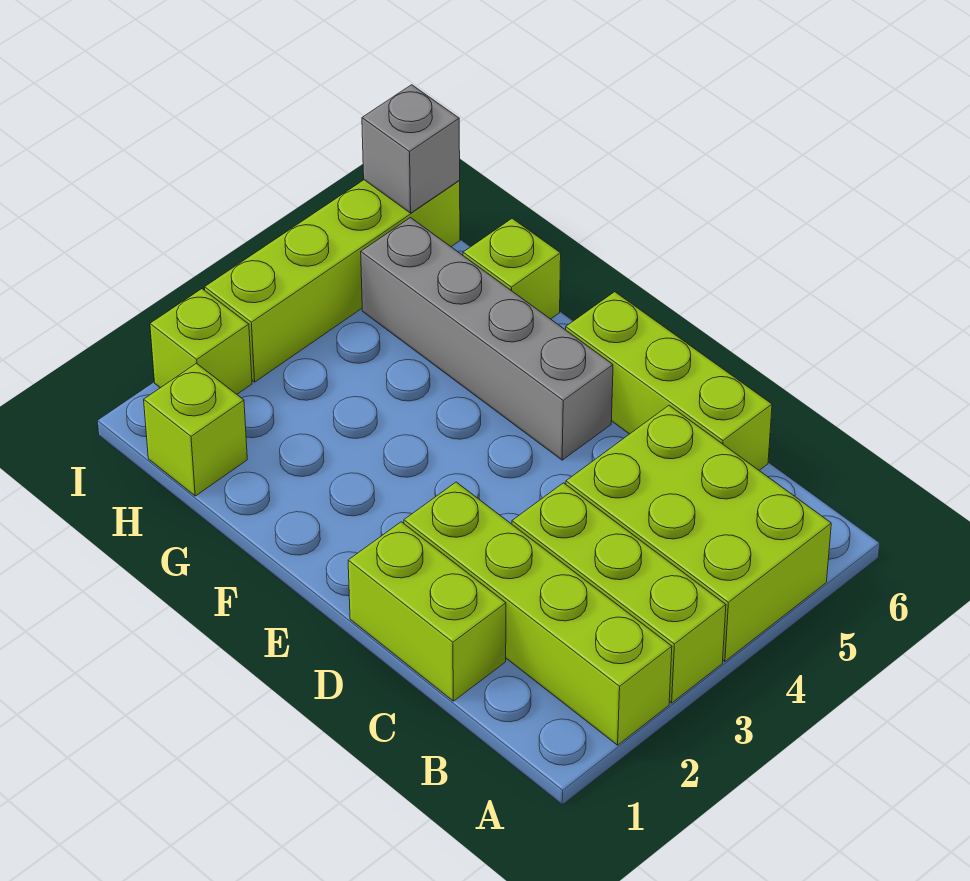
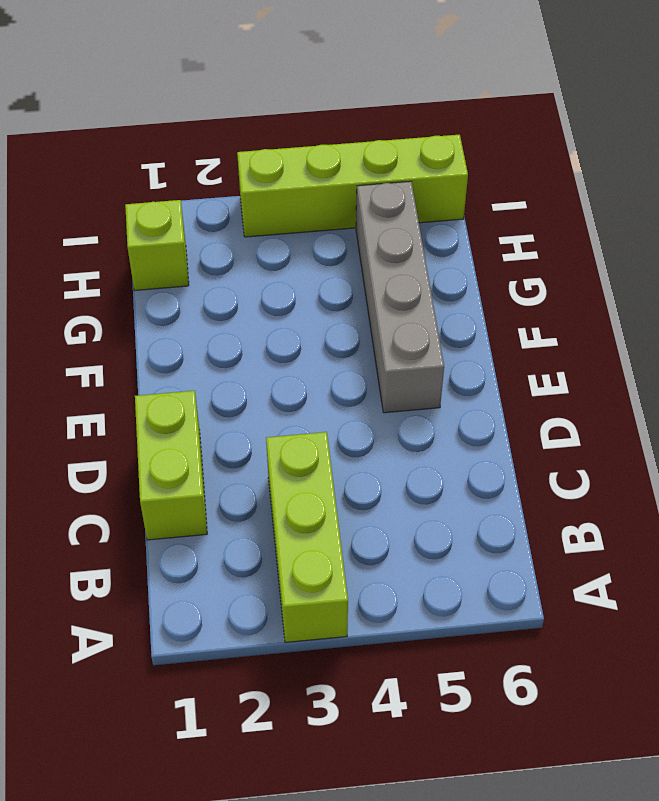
none -> lime 1x4 brick [404,482,672,745]
none -> lime 2x3 brick [566,405,831,661]

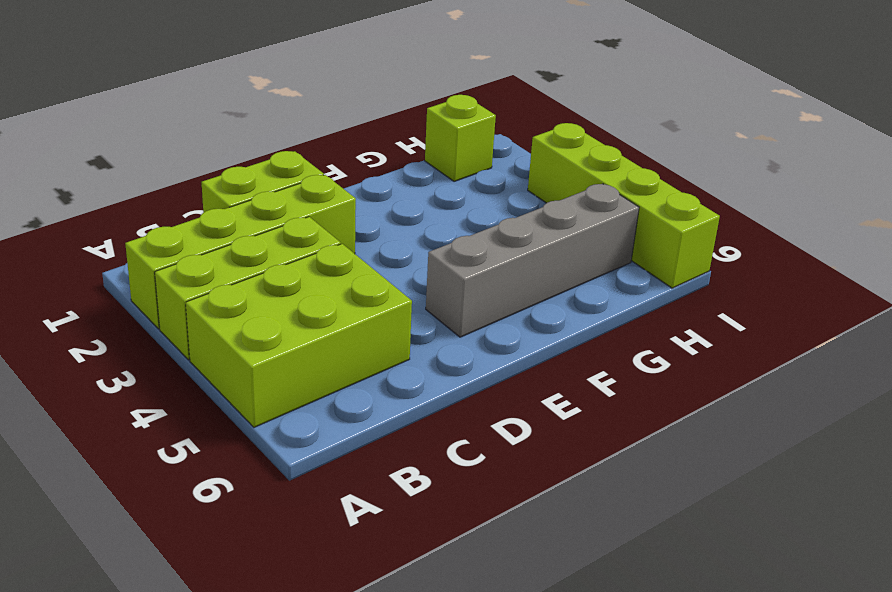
none -> lime 1x3 brick [566,292,772,470]
none -> lime 1x1 brick [463,218,561,319]

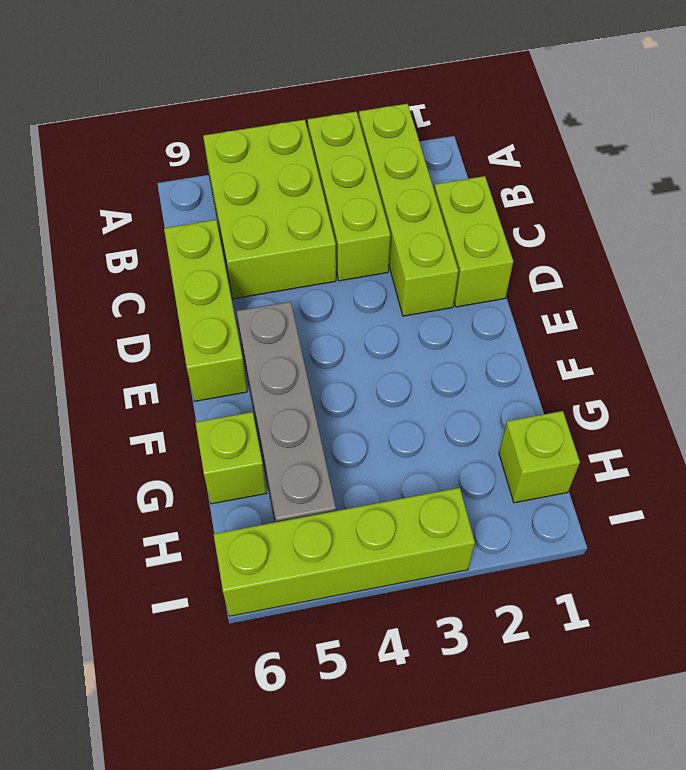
none -> lime 1x1 brick [150,289,252,394]
none -> grey 1x1 brick [362,85,460,213]

